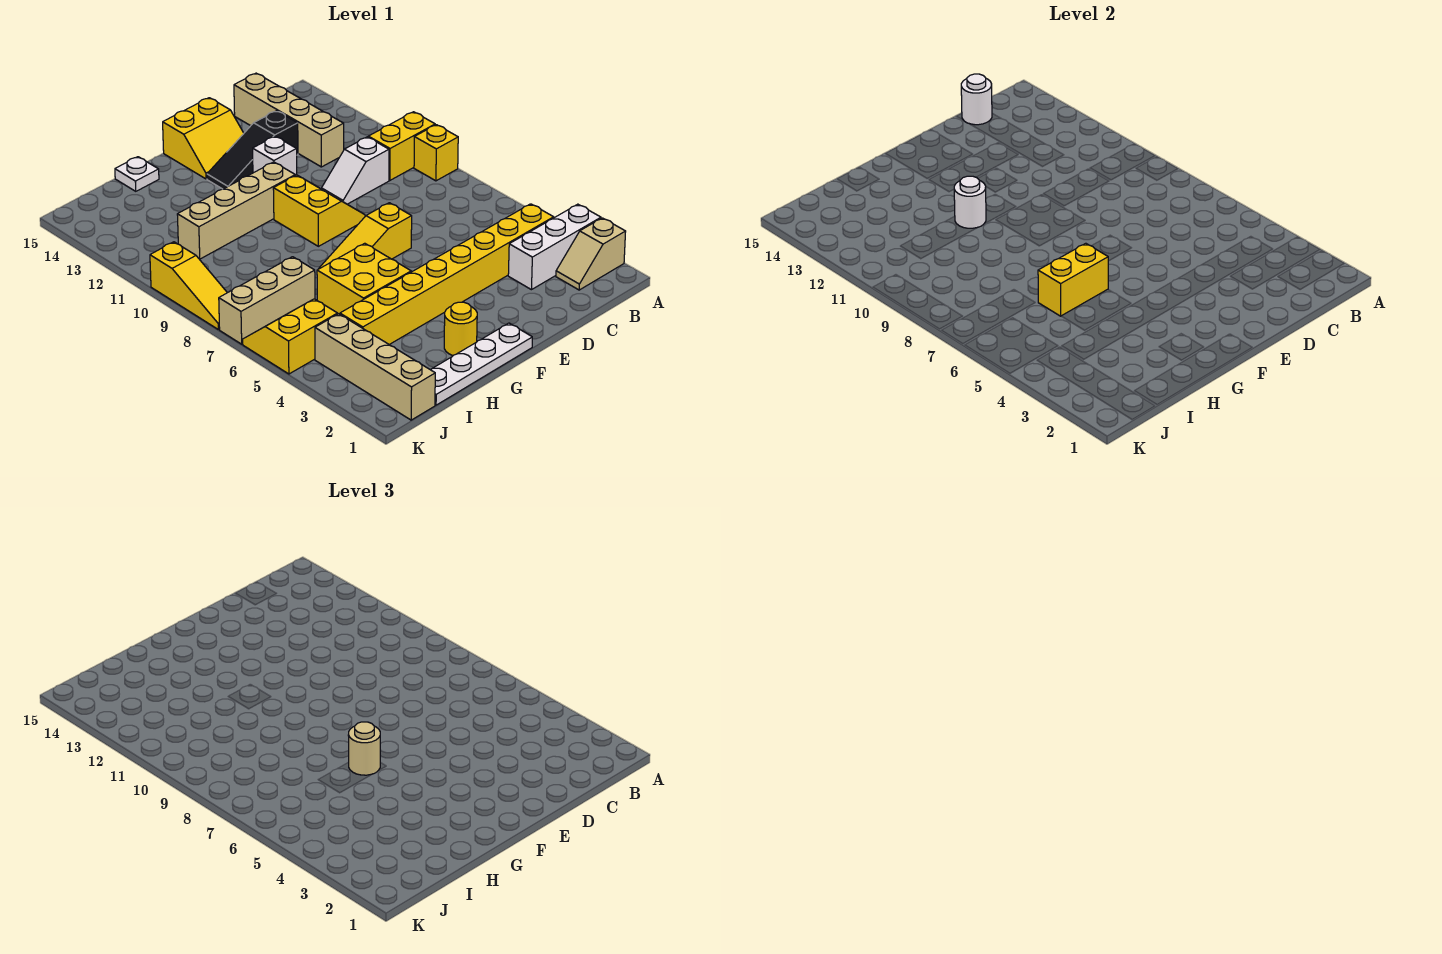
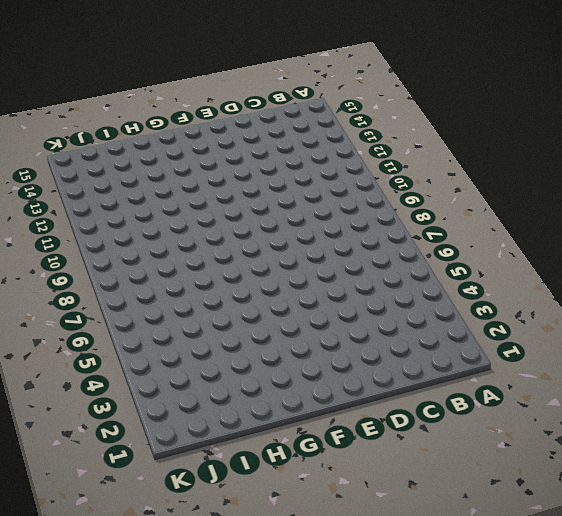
none -> tan 1x2 slope [556,218,626,290]
none -> white 1x3 brick [508,204,601,290]
none -> yellow 1x1 brick [414,125,458,181]

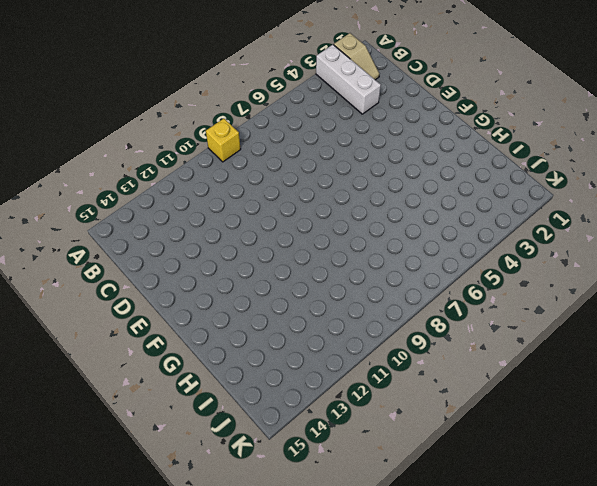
none -> yellow 1x2 brick [368,112,435,180]
none -> yellow 1x8 brick [340,204,554,345]
none -> white 1x2 slope [322,137,389,204]

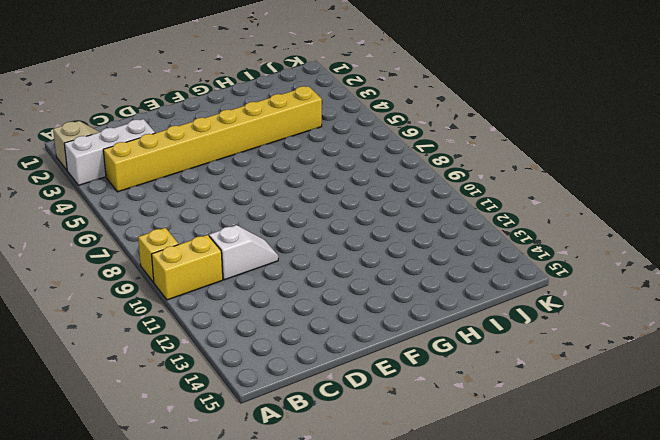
none -> tan 1x4 brick [234,73,344,167]
none -> black 1x3 slope [207,111,298,189]
none -> yellow 1x3 slope [319,203,412,269]

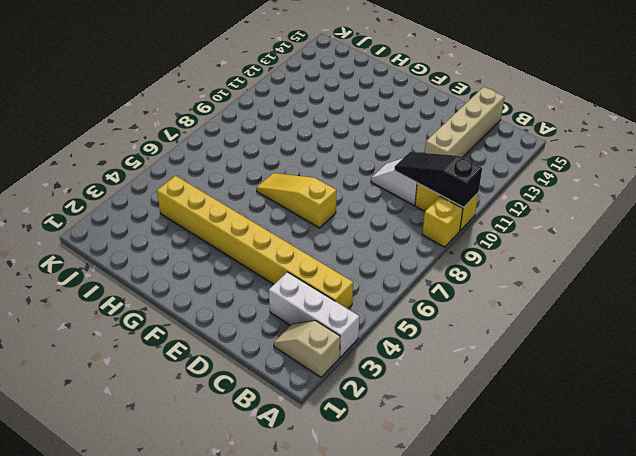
black 1x3 slope [394,152,482,207] -> black 1x3 slope moved to [207,111,298,189]
none -> yellow 2x2 slope [273,175,365,246]
none -> white 1x1 brick [253,136,297,176]
none -> yellow 2x2 slope [163,98,244,179]

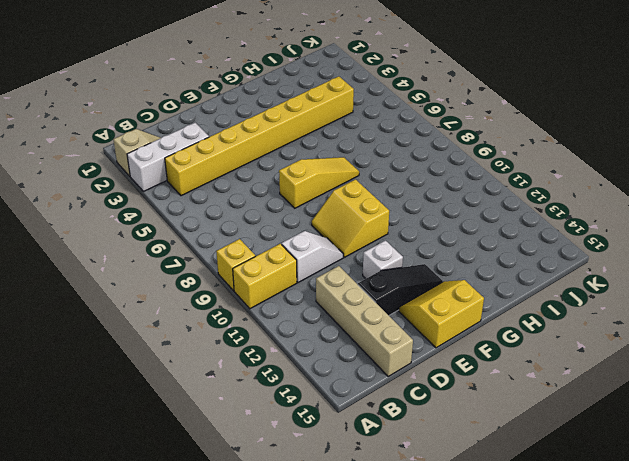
none -> white 1x4 plate [430,323,532,405]
none -> tan 1x4 brick [177,162,295,259]
none -> yellow 1x1 round brick [444,302,477,355]

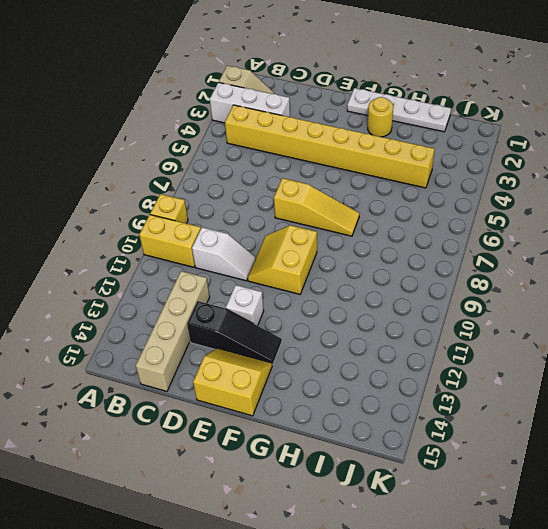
none -> tan 1x4 brick [177,162,295,259]
none -> yellow 2x2 brick [317,243,411,314]
none -> white 1x1 plate [115,157,159,191]

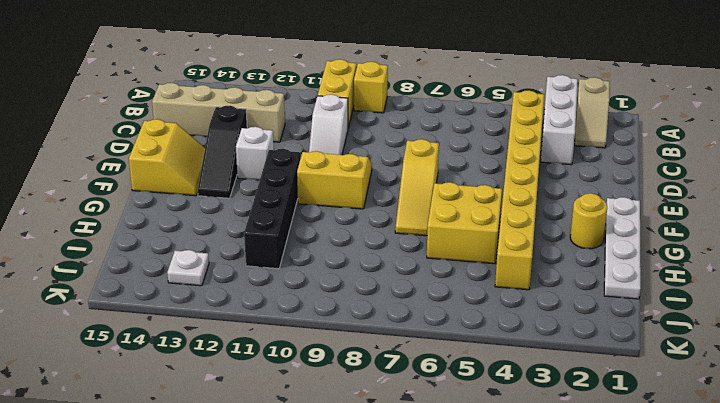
black 1x4 brick [244,149,301,269] -> tan 1x4 brick [177,162,295,259]
white 1x1 plate [167,250,209,286] -> white 1x1 plate moved to [115,157,159,191]
none -> tan 1x3 brick [219,257,315,344]
none -> tan 1x4 brick [315,314,435,420]
none -> yellow 2x2 slope [243,299,338,374]

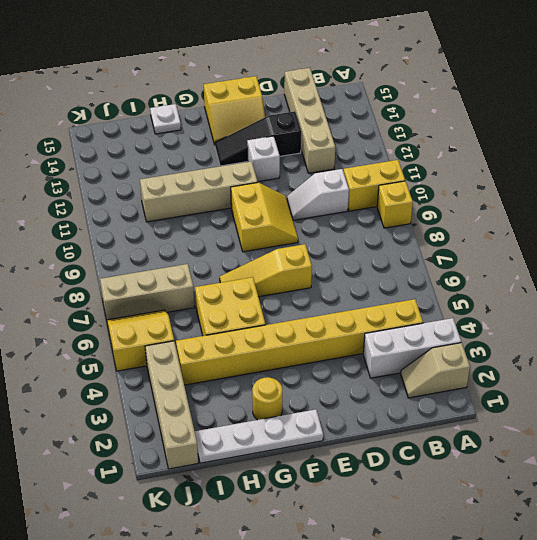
none -> yellow 1x3 slope [150,242,227,330]
none -> white 1x1 round brick [961,74,992,125]
none -> yellow 1x2 brick [1038,243,1108,316]

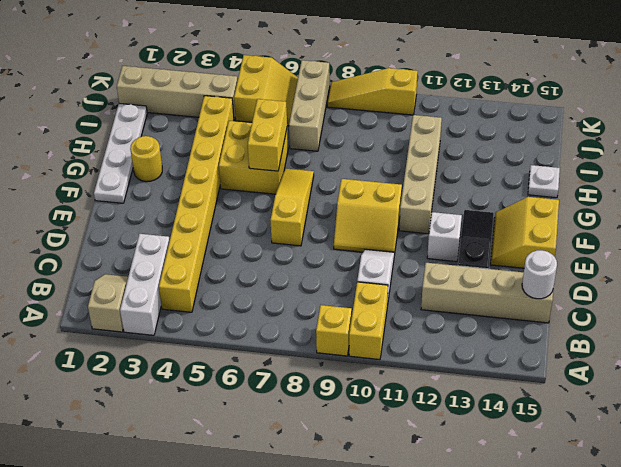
none -> white 1x1 round brick [954,176,986,228]
none -> tan 1x1 round brick [348,722,380,775]

